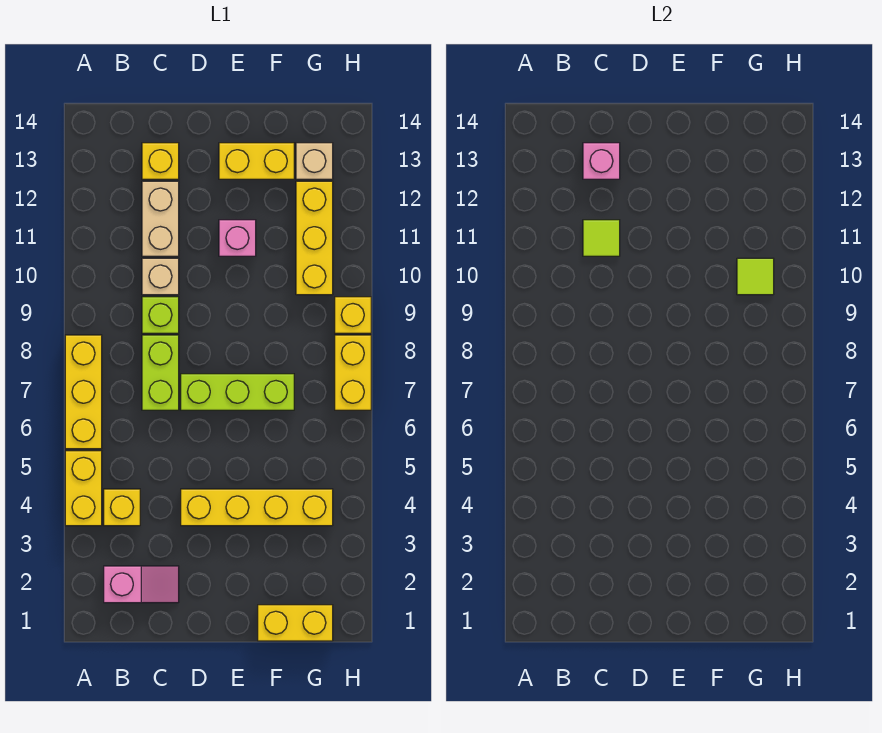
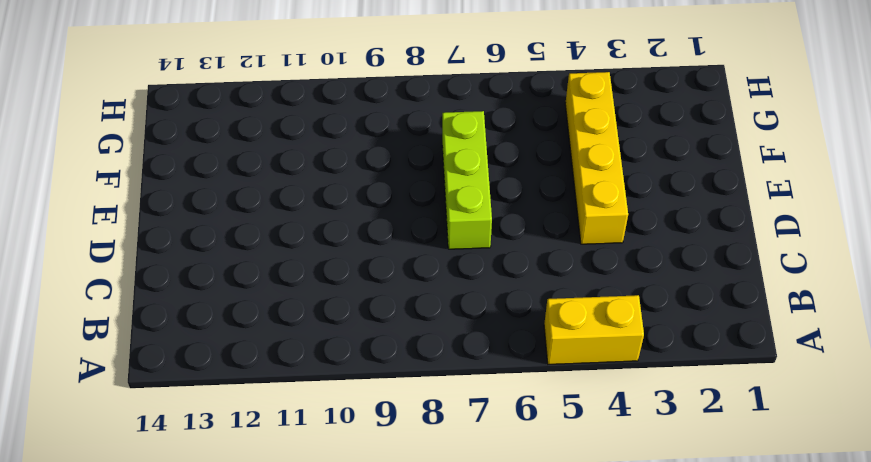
none -> yellow 1x3 brick [65,335,102,449]
none -> pink 1x2 slope [104,566,179,603]
none -> yellow 1x1 brick [104,489,140,526]

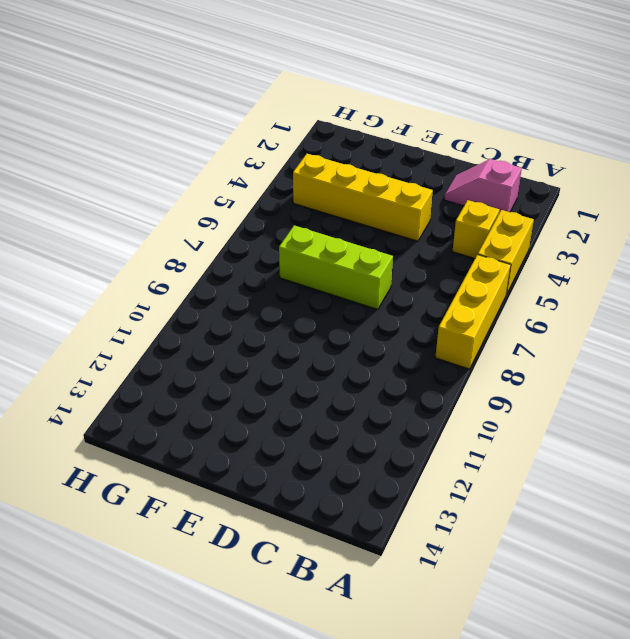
none -> lime 1x2 brick [142,335,179,410]
none -> lime 1x1 brick [142,297,179,333]
none -> tan 1x1 brick [142,258,179,295]

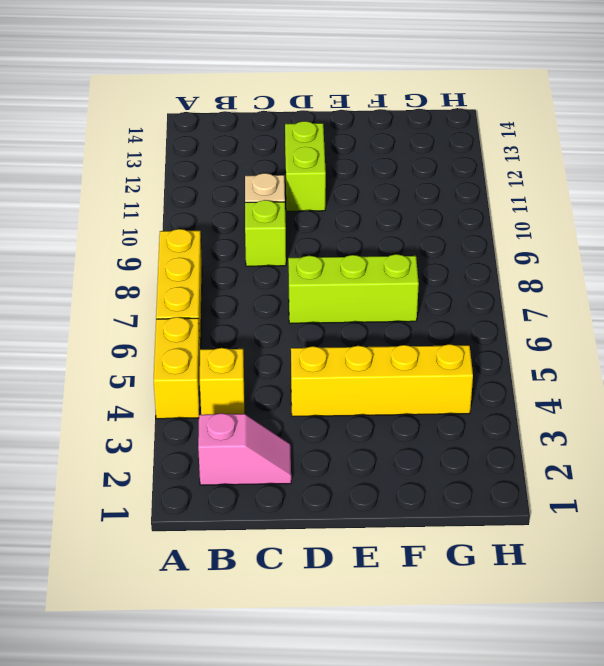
lime 1x2 brick [285,121,326,211] -> lime 1x2 brick moved to [142,335,179,410]
none -> tan 1x2 brick [142,181,179,256]
none -> yellow 1x1 brick [142,143,179,179]
none -> pink 1x1 brick [219,220,256,256]

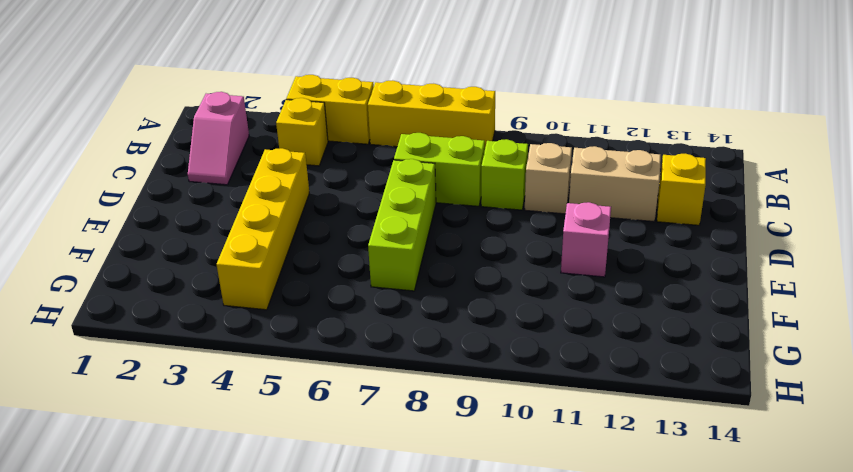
none -> yellow 1x2 brick [219,143,294,179]
none -> yellow 1x2 brick [258,605,333,641]
none -> yellow 1x3 brick [296,181,333,295]

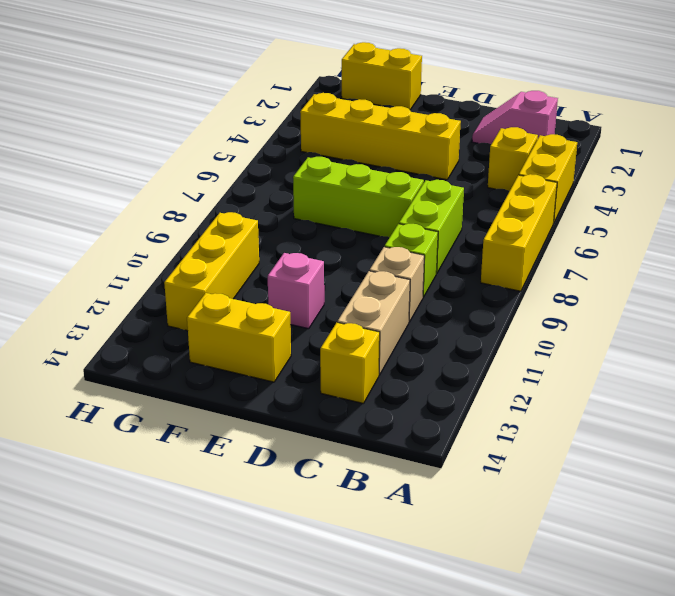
none -> tan 1x1 brick [296,143,333,179]
none -> yellow 1x2 brick [335,335,371,410]
none -> yellow 1x1 brick [335,297,371,333]

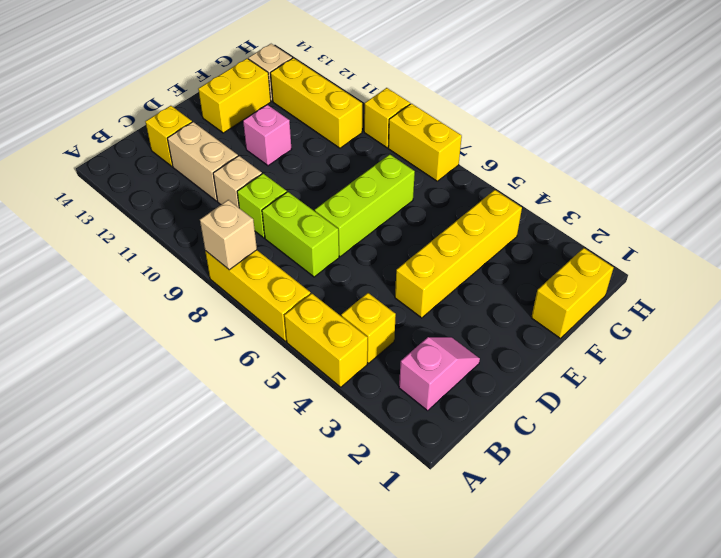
tan 1x1 brick [200,200,257,270] -> none
none -> lime 1x1 tile [583,220,620,256]
none -> pink 1x1 brick [583,143,620,179]
none -> lime 1x1 tile [737,258,774,295]

